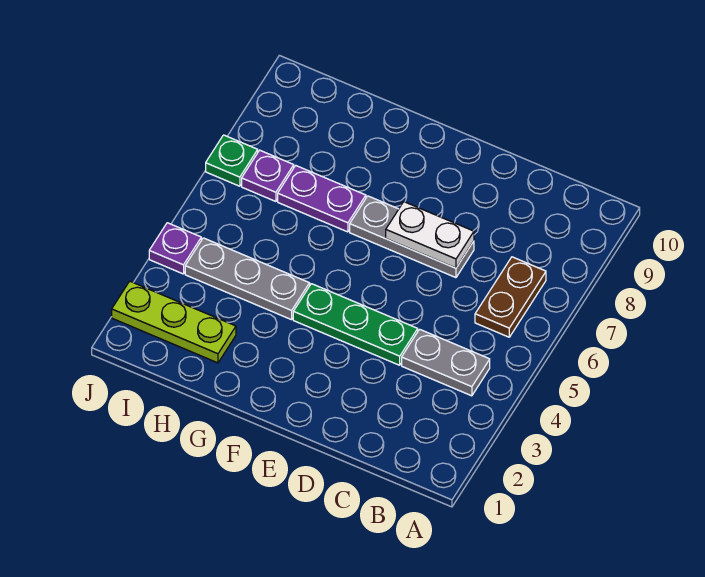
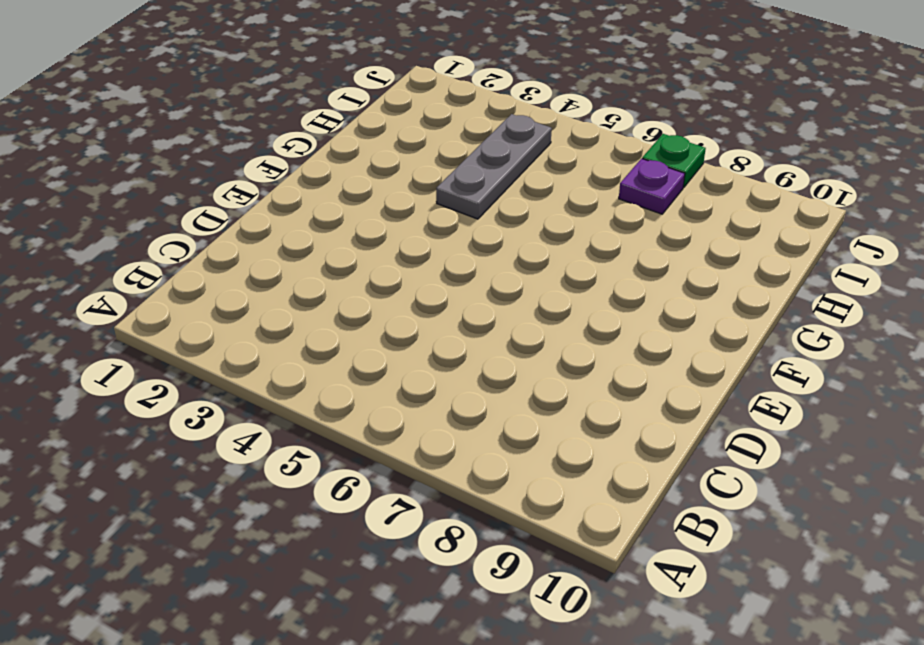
none -> grey 1x2 plate [402,329,490,396]
none -> brown 1x2 plate [475,257,546,337]

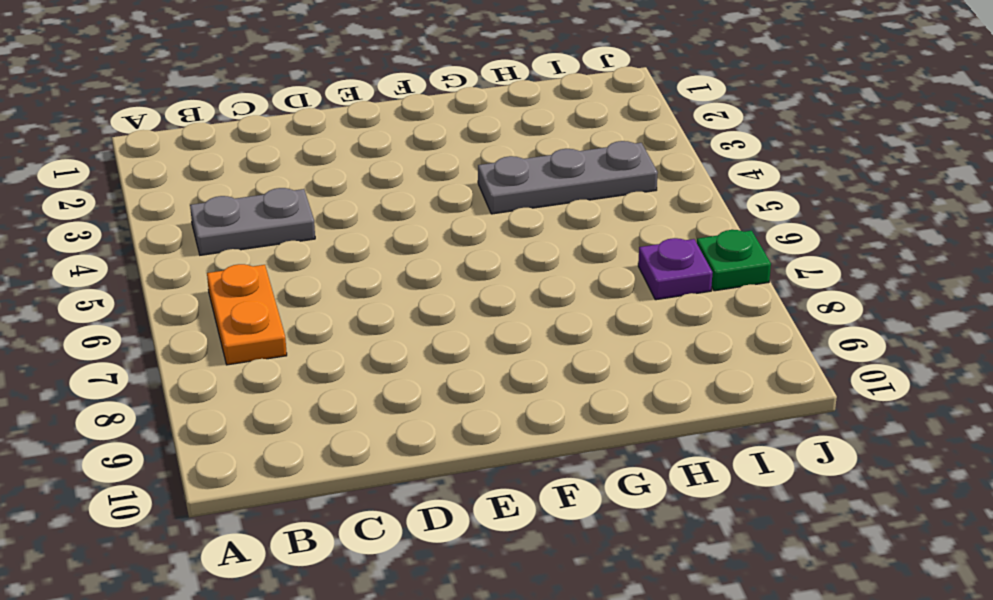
orange 1x2 plate [207,264,287,365] -> brown 1x2 plate [475,257,546,337]
none -> green 1x3 plate [293,284,418,365]
none -> grey 1x3 plate [350,196,474,278]

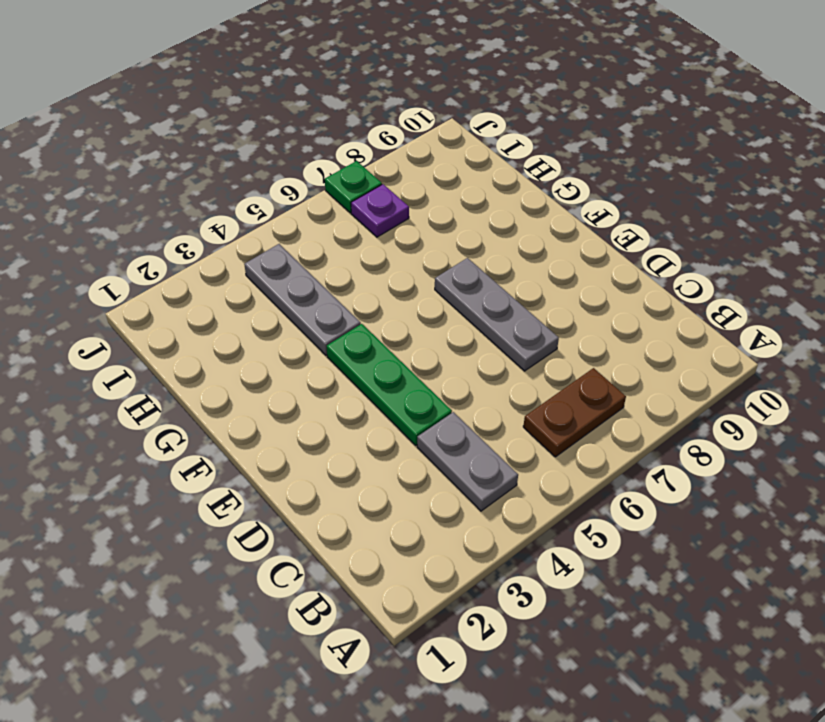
none -> purple 1x2 plate [278,166,366,232]
none -> lime 1x3 plate [112,281,236,363]

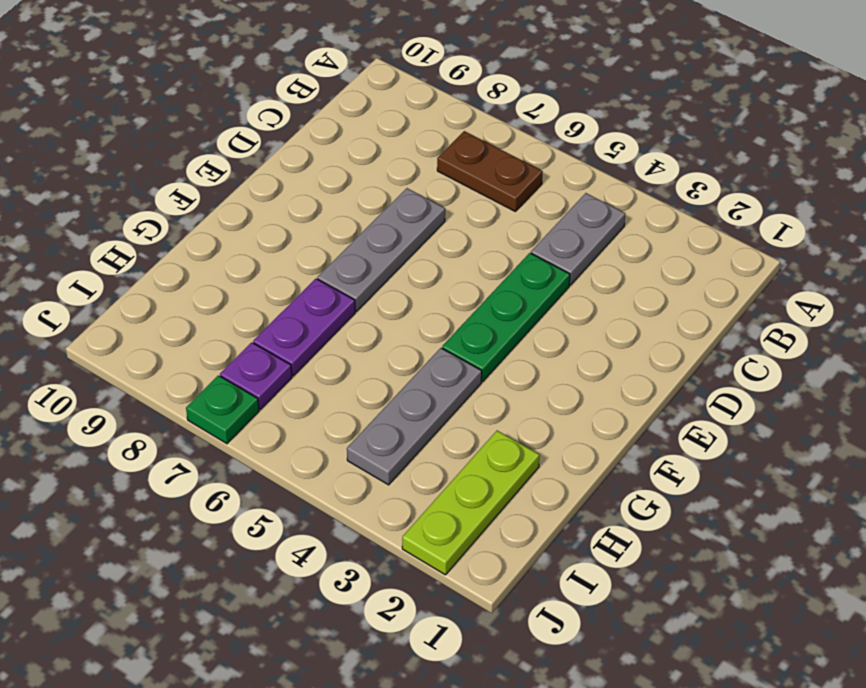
none -> purple 1x1 plate [149,223,201,274]
none -> white 1x2 plate [386,202,474,268]

